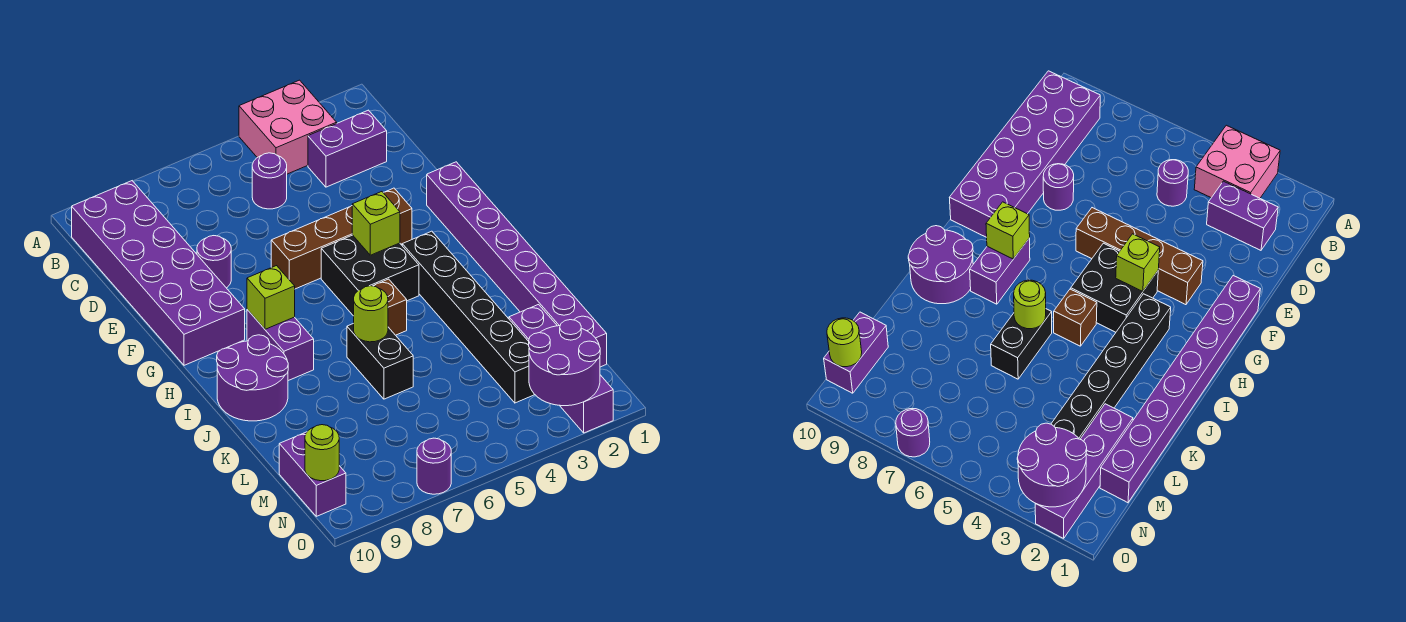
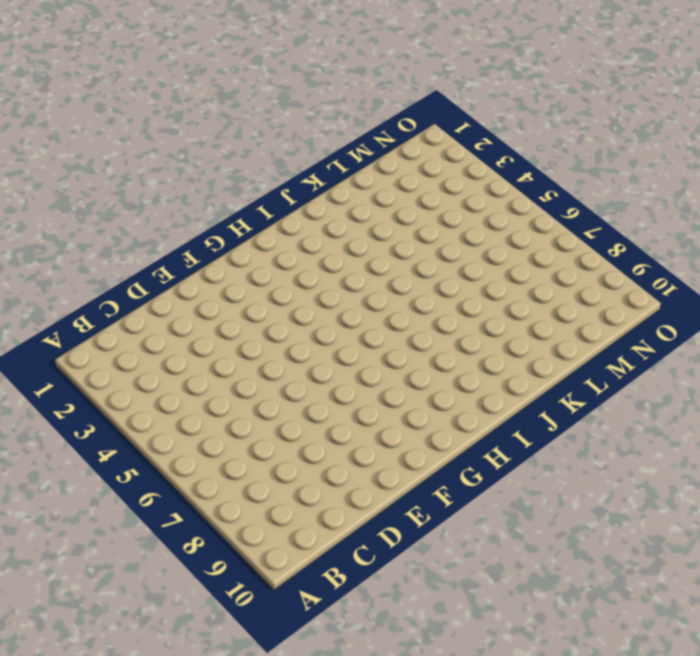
none -> pink 2x2 brick [239,80,337,174]
none -> purple 2x6 brick [72,181,245,365]
none -> purple 1x2 brick [308,110,387,187]

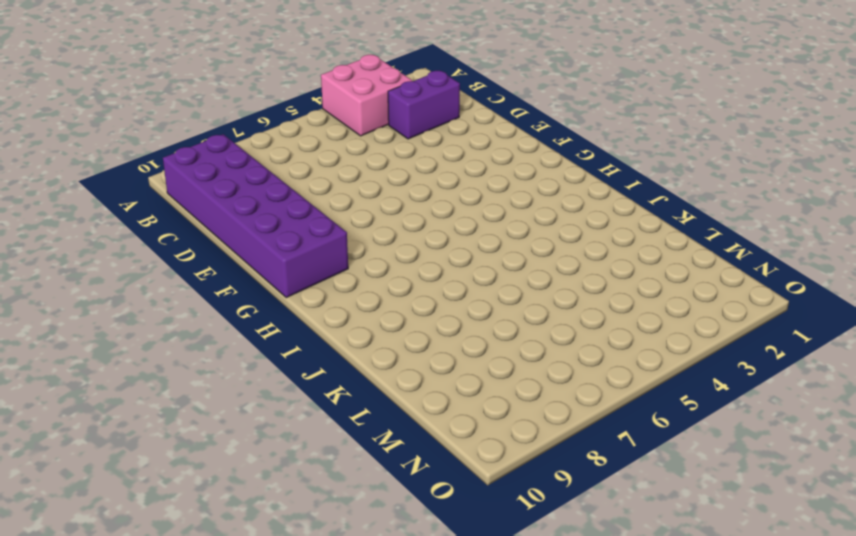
none -> purple 1x1 round brick [252,153,287,209]
none -> purple 1x1 round brick [197,236,231,288]
none -> purple 1x8 brick [427,162,607,367]

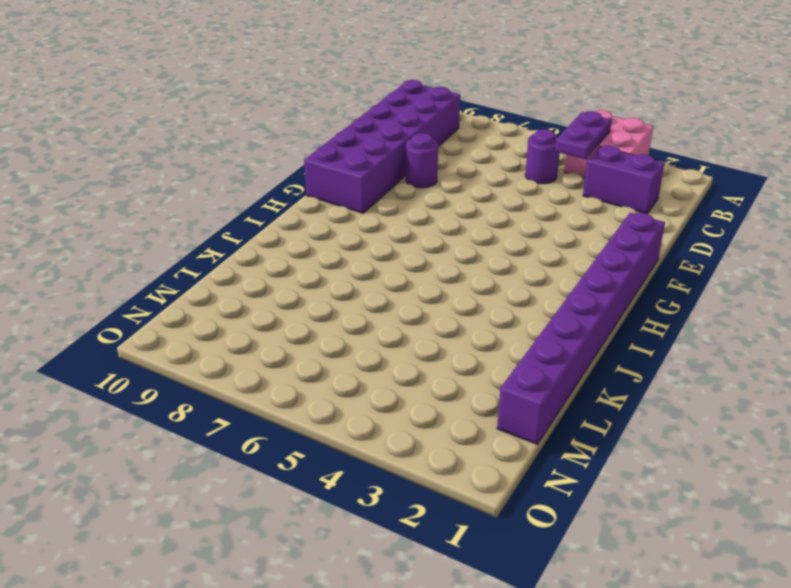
purple 1x2 plate [555,111,612,159] -> none
none -> brown 1x4 brick [271,188,412,289]
none -> black 2x2 brick [321,235,419,316]
none -> black 1x6 brick [402,231,535,403]

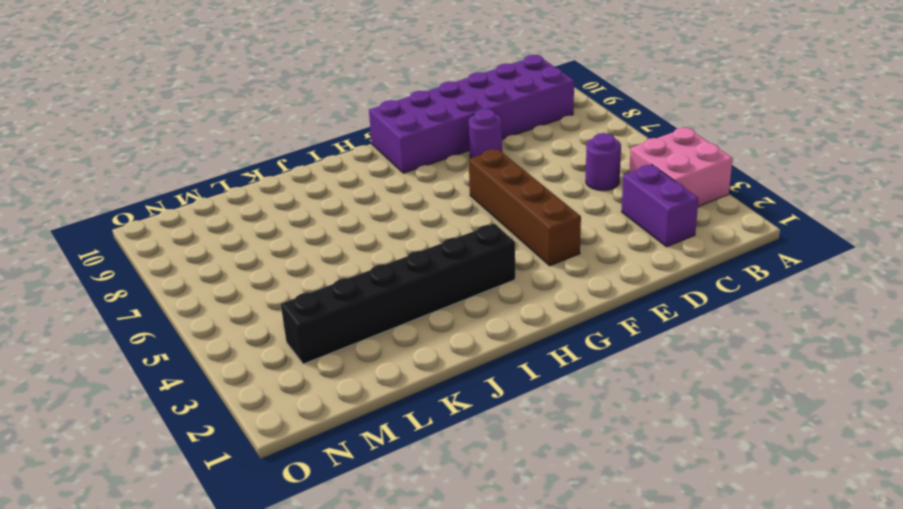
none -> purple 1x8 brick [427,162,607,367]
none -> black 2x2 brick [321,235,419,316]
none -> purple 1x2 brick [247,310,314,381]

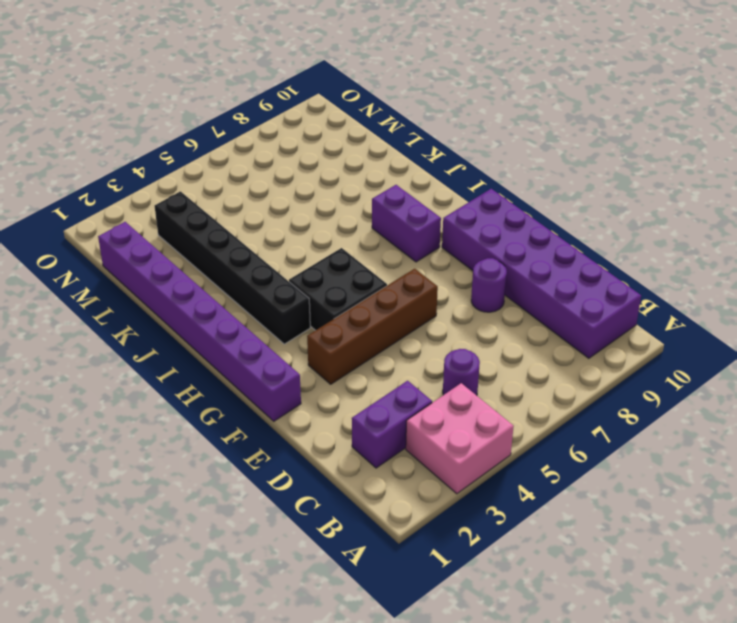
none -> brown 1x1 brick [373,279,407,335]
none -> purple 2x2 round brick [217,335,288,421]
none -> black 1x2 brick [347,323,413,399]

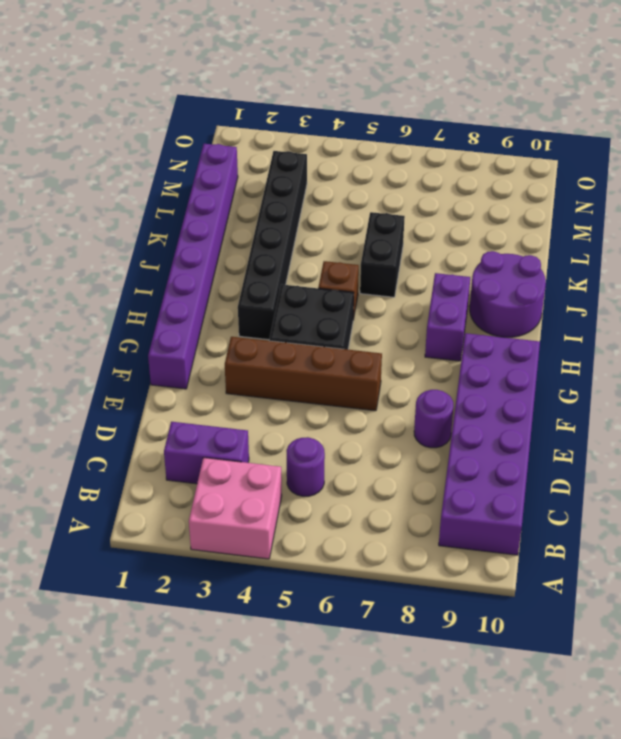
none -> purple 1x4 brick [509,305,613,433]
none -> purple 1x2 brick [279,432,346,516]
none -> purple 1x1 round brick [417,438,451,494]

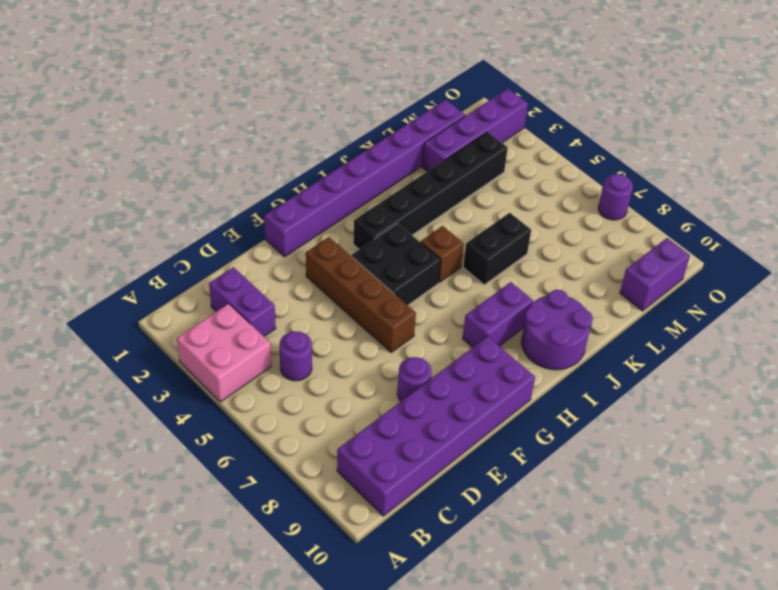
none -> lime 1x1 brick [352,192,400,255]
none -> lime 1x1 brick [247,266,295,329]
none -> lime 1x1 round brick [354,286,388,342]

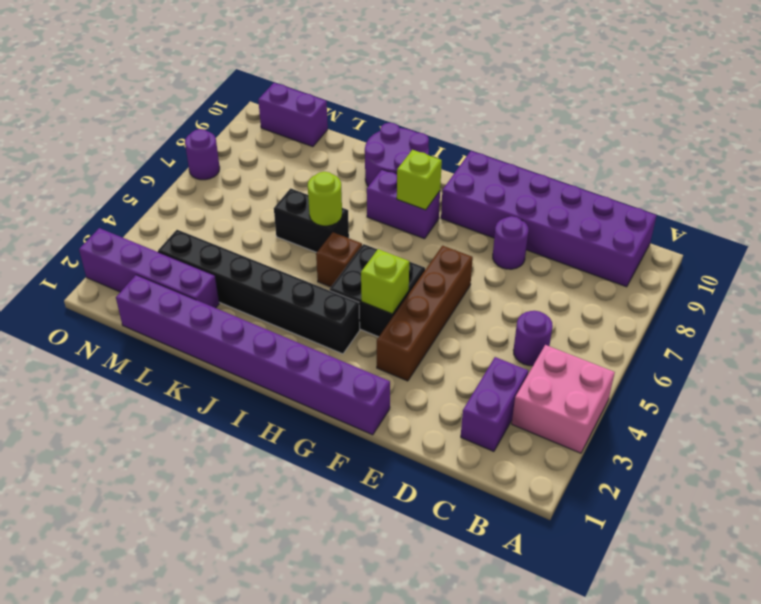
none -> purple 2x2 round brick [529,320,600,406]
none -> lime 1x1 round brick [305,425,339,481]

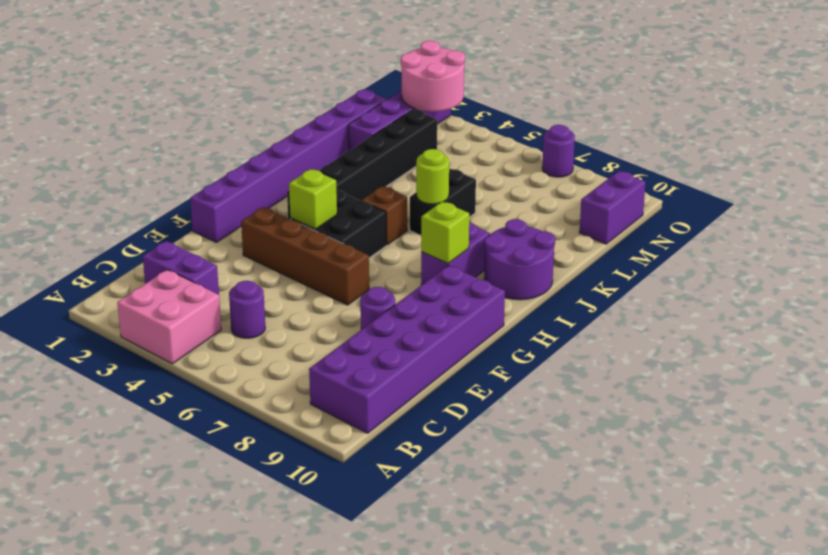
pink 2x2 round brick [401,41,465,112] -> purple 2x2 round brick [529,320,600,406]
none -> lime 1x1 round brick [305,425,339,481]

